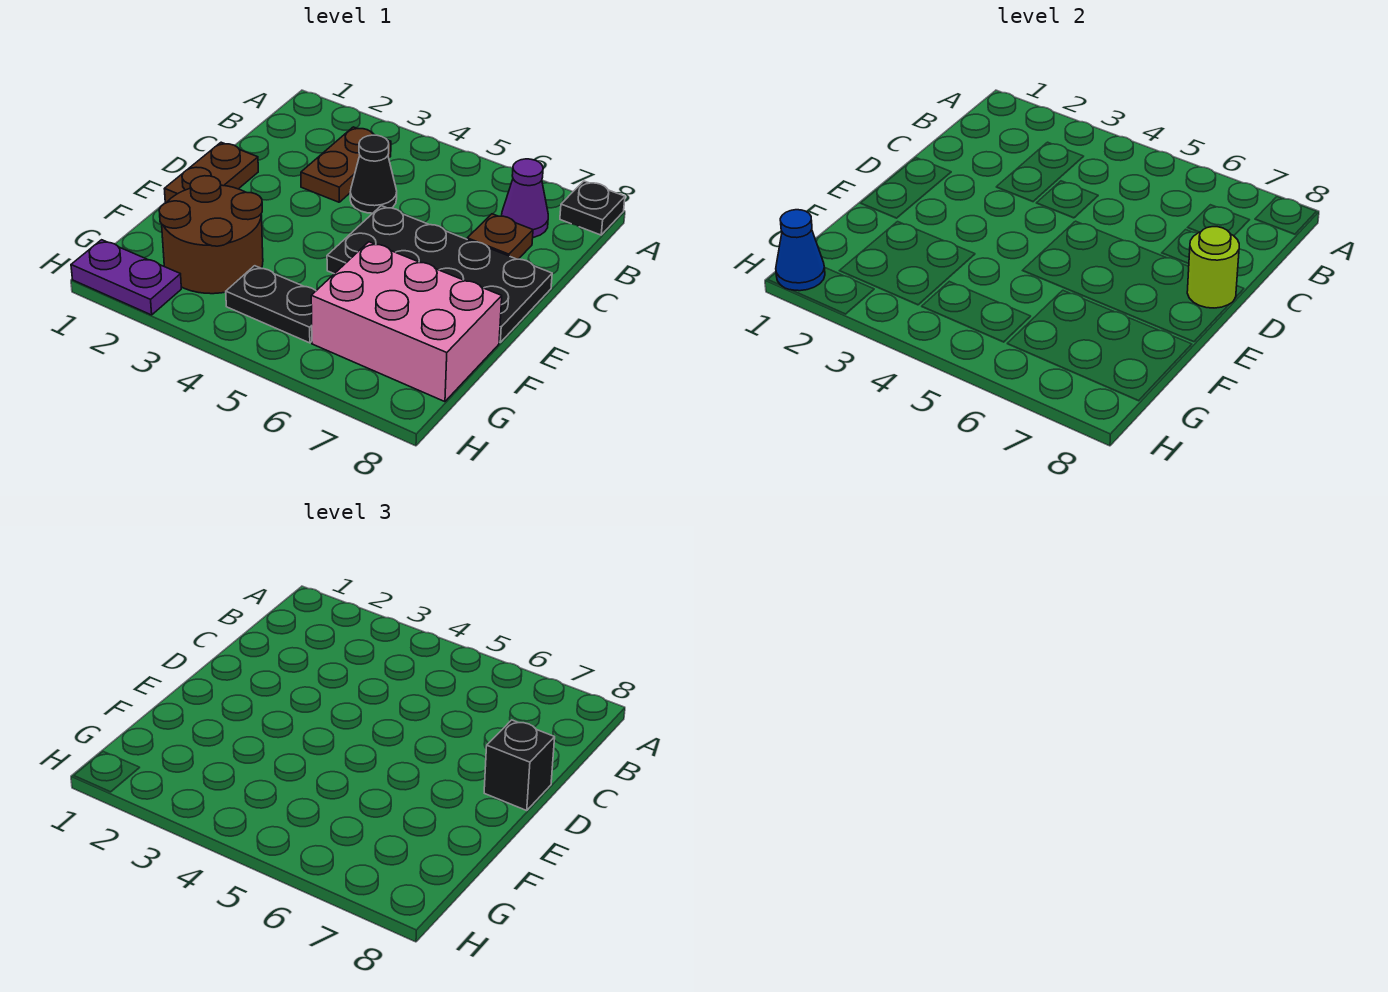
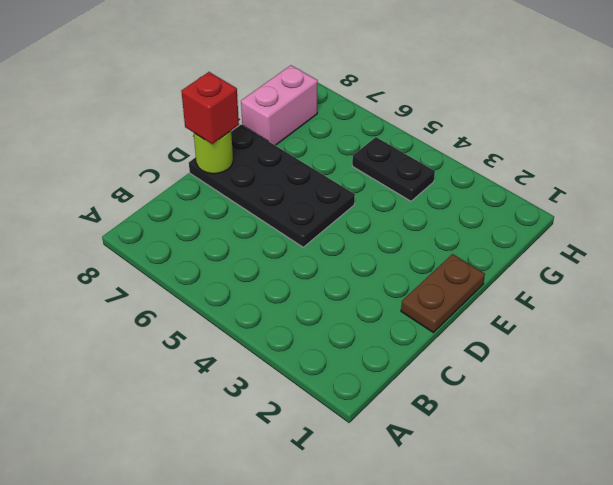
red 1x1 brick [181,72,239,144] -> black 1x1 brick [484,720,555,810]
pink 1x2 brick [241,65,318,145] -> pink 2x3 brick [311,242,502,402]
none -> black 1x1 plate [560,181,625,235]
none -> brown 1x2 plate [301,127,391,202]
none -> purple 1x1 cone [502,159,548,237]

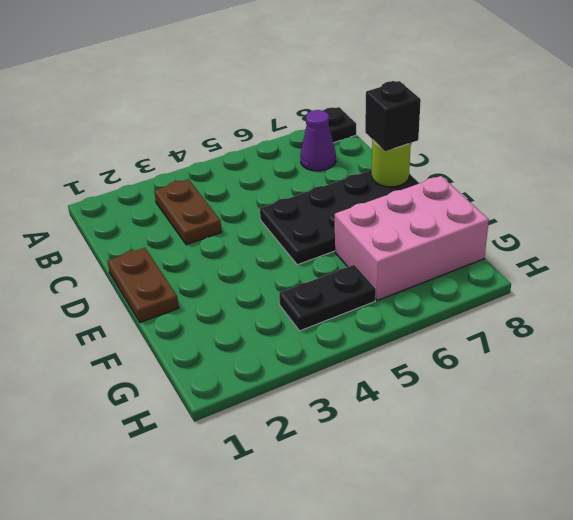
none -> black 1x1 cone [350,135,397,213]
none -> brown 1x1 plate [467,214,533,259]
none -> brown 2x2 round brick [159,176,263,294]

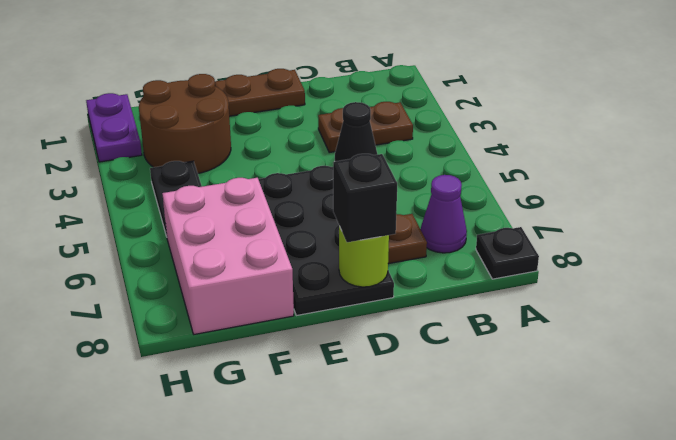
none -> blue 1x1 cone [776,210,825,291]

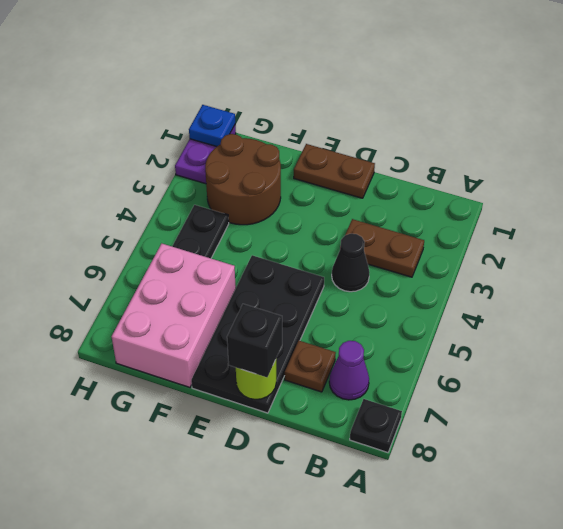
blue 1x1 plate [189,105,235,147] -> blue 1x1 cone [776,210,825,291]

